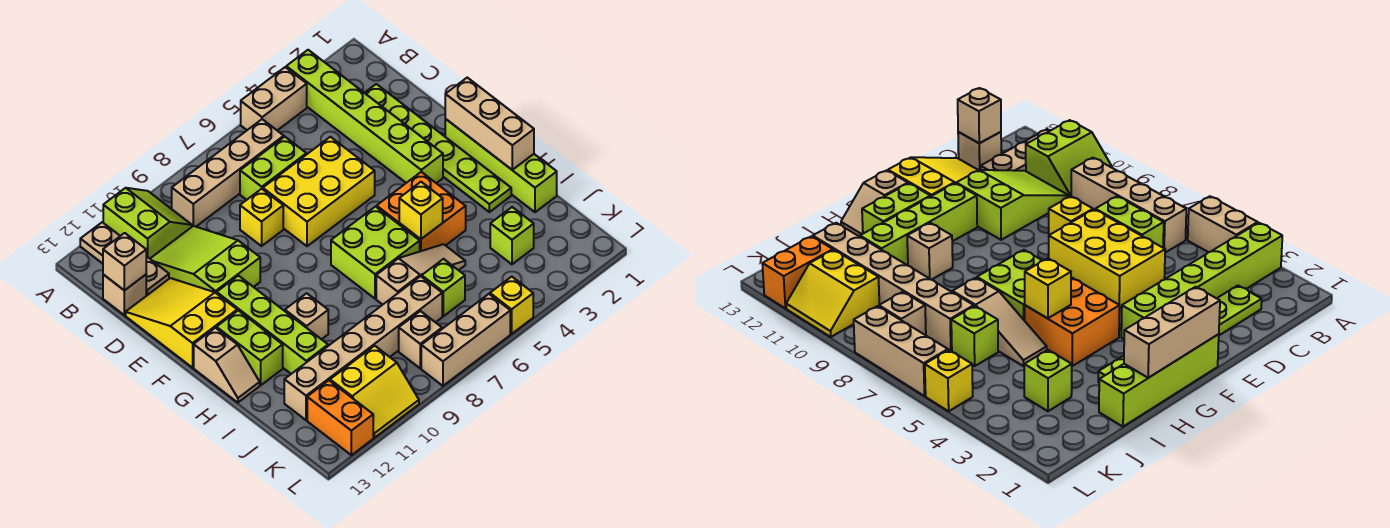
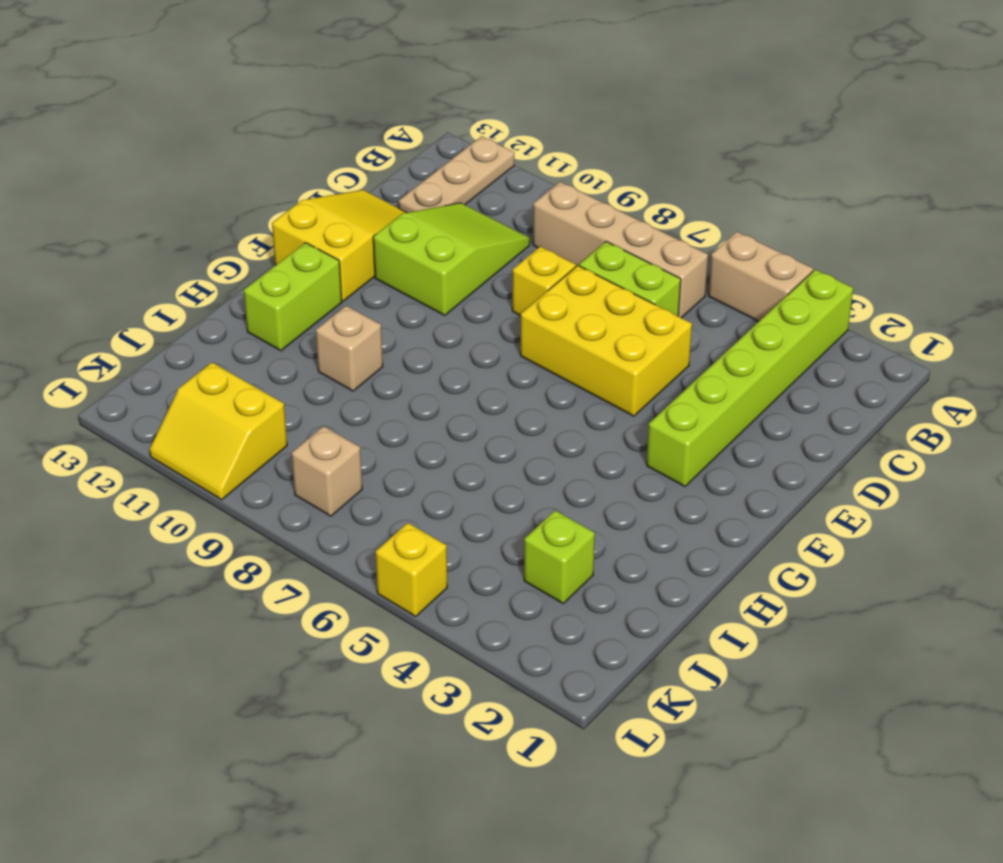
none -> lime 2x2 slope [103,188,192,259]
none -> lime 1x6 plate [365,84,511,212]
none -> tan 1x1 brick [103,274,146,315]
none -> lime 1x4 brick [445,119,557,212]

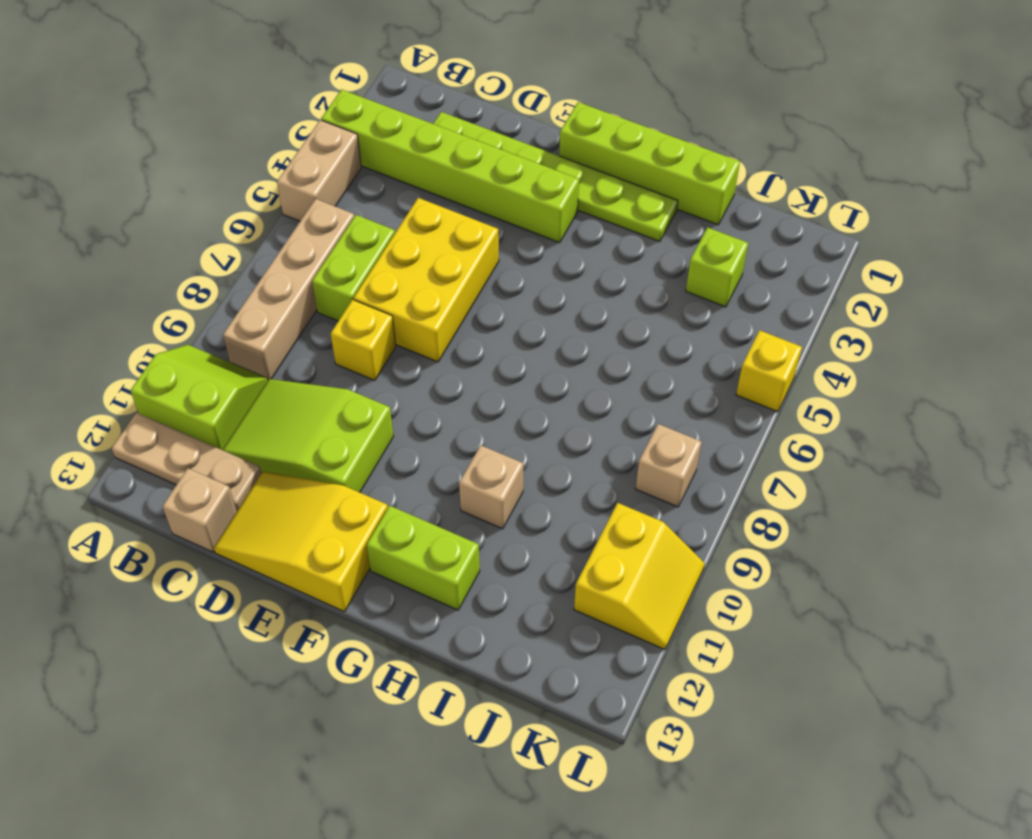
none -> lime 1x4 brick [217,276,328,374]
none -> orange 2x2 brick [377,172,466,251]
none -> lime 2x2 brick [331,207,420,299]
none -> tan 1x2 slope [194,328,260,403]

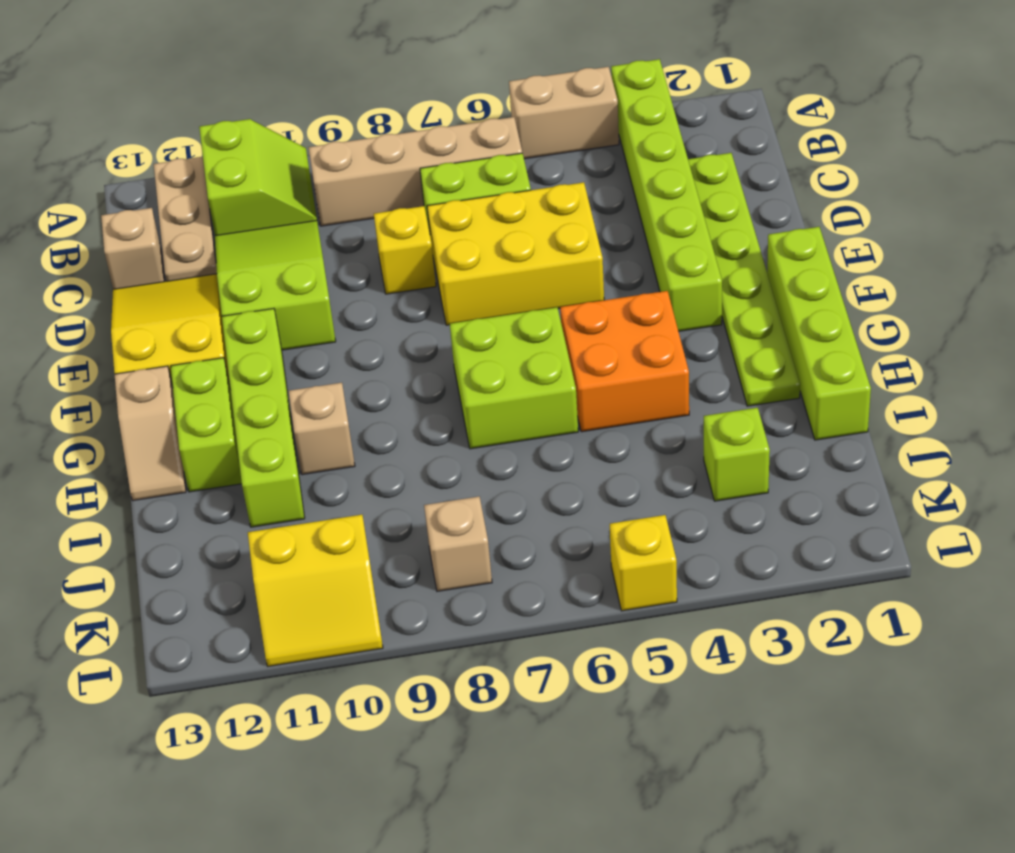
none -> tan 1x3 slope [376,244,465,305]
none -> lime 1x1 brick [422,259,465,316]
none -> tan 1x6 brick [284,276,442,420]
none -> orange 1x2 brick [307,380,373,455]

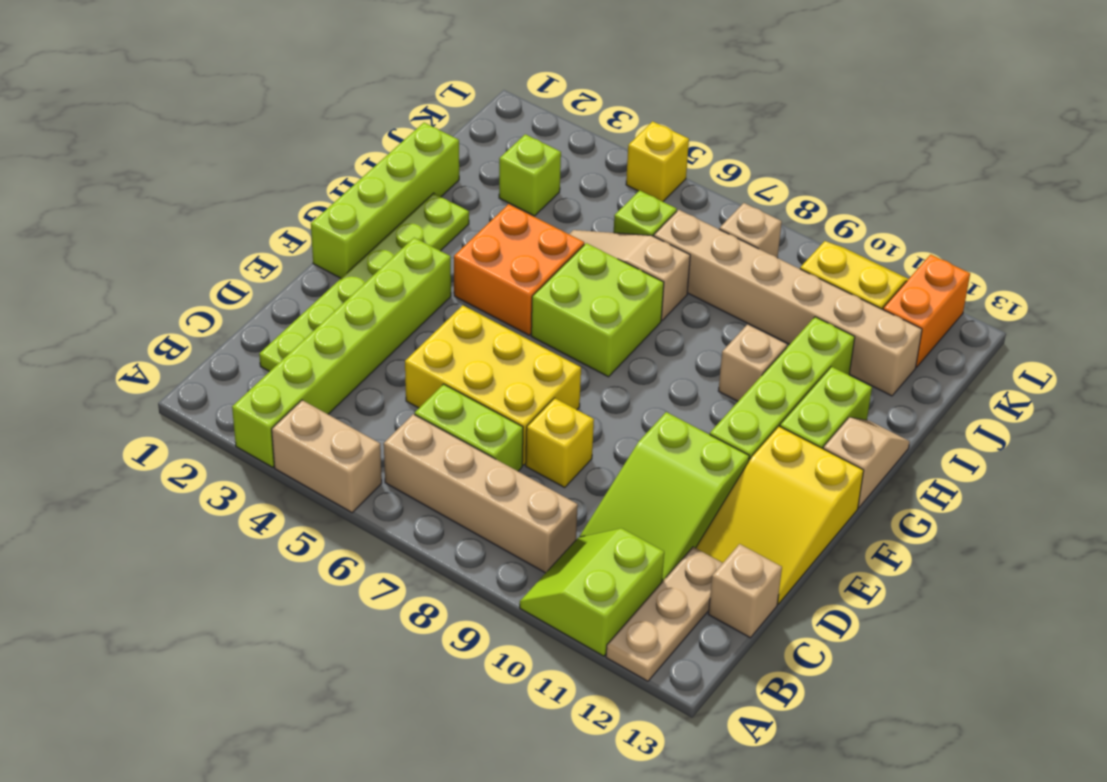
none -> tan 1x3 brick [421,294,510,386]
none -> tan 1x1 brick [103,233,146,291]
none -> tan 1x3 brick [445,78,534,170]
none -> yellow 1x1 brick [399,182,443,239]

